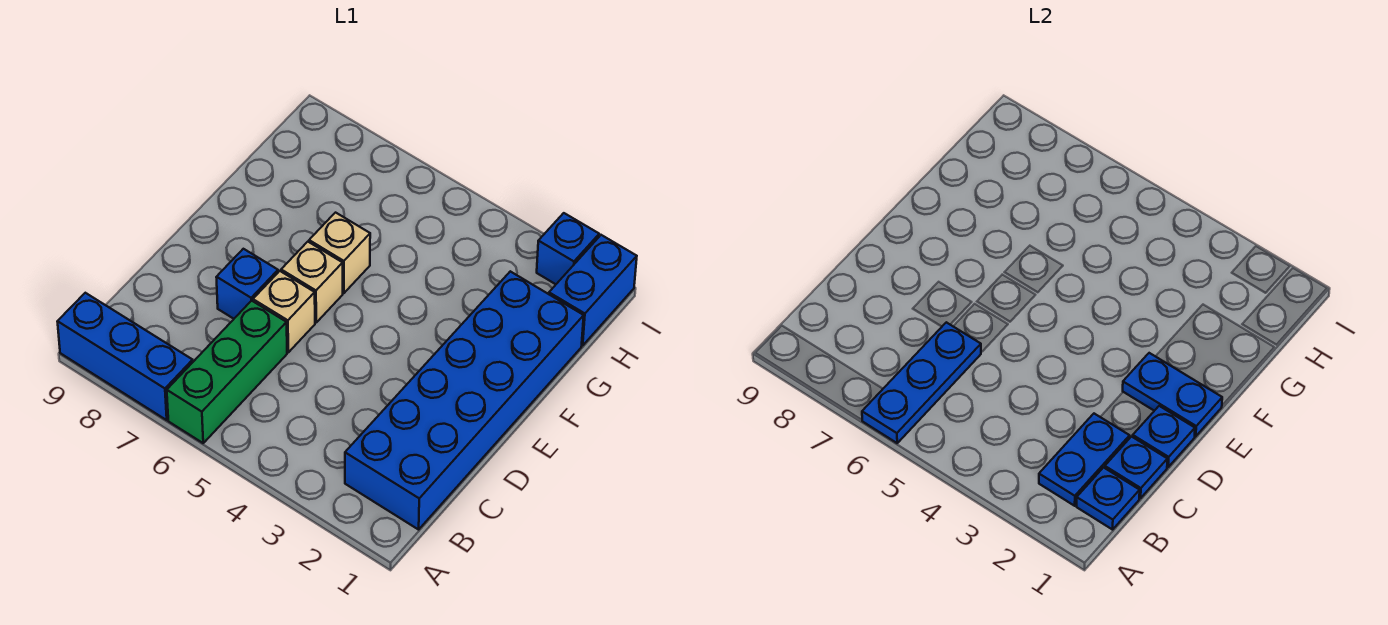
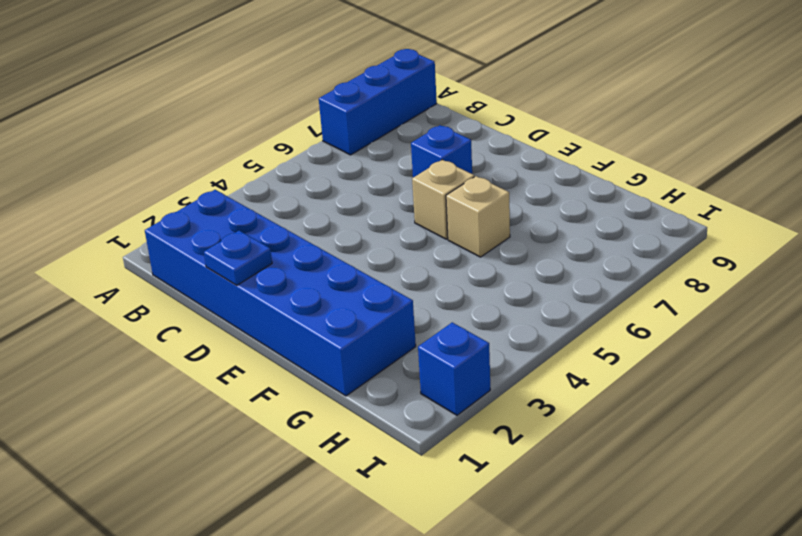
none -> green 1x3 brick [167,301,287,443]
none -> tan 1x1 brick [253,271,315,352]
none -> blue 1x2 brick [549,235,637,346]

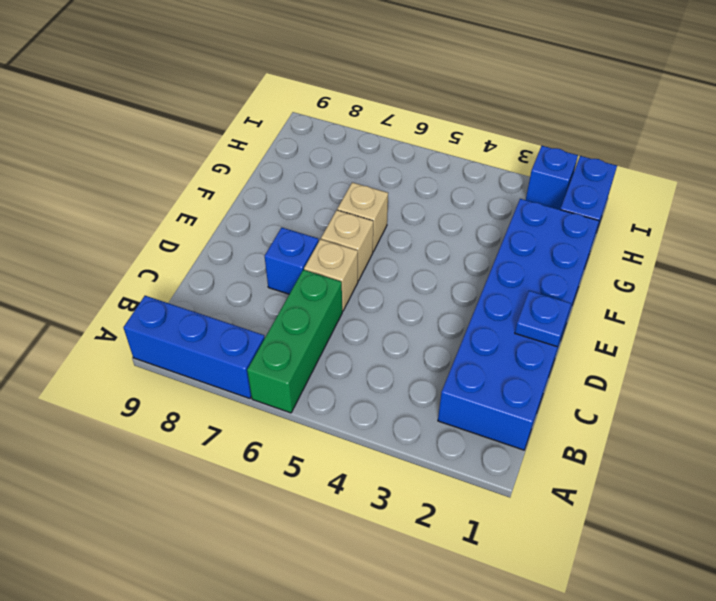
none -> blue 1x3 plate [862,322,981,443]
none -> blue 1x1 plate [1077,468,1140,530]
none -> blue 1x2 plate [1039,414,1130,506]

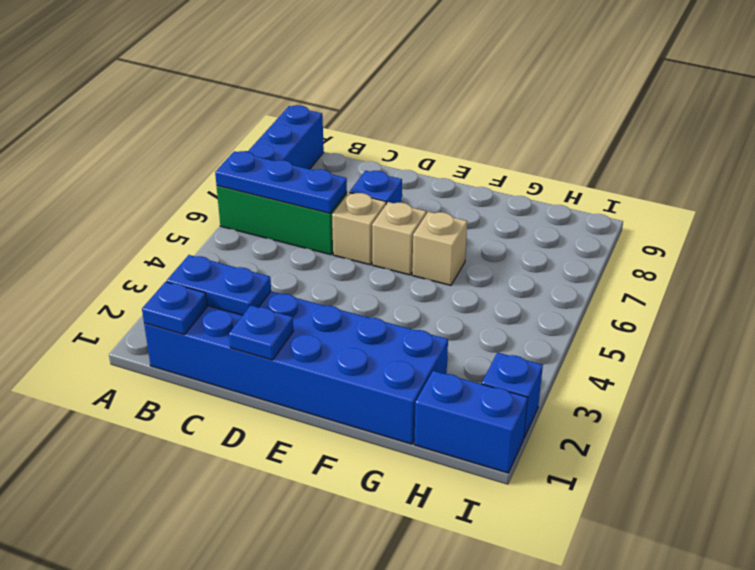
none -> blue 1x1 plate [1105,437,1167,498]
none -> blue 1x2 plate [1123,353,1222,436]

